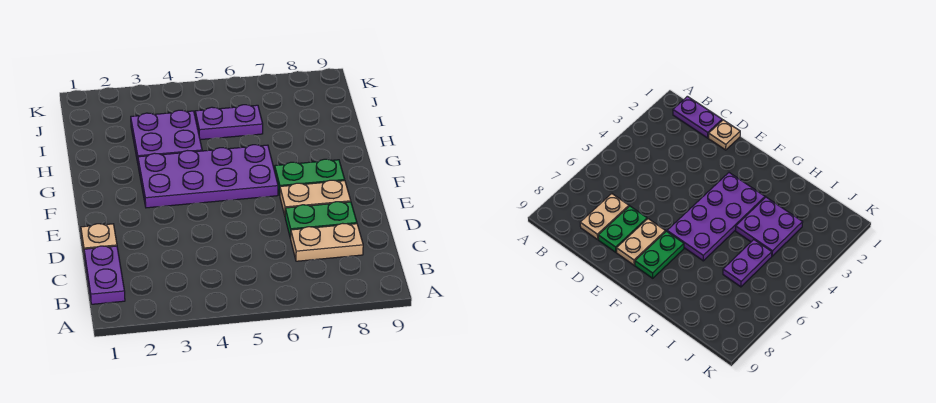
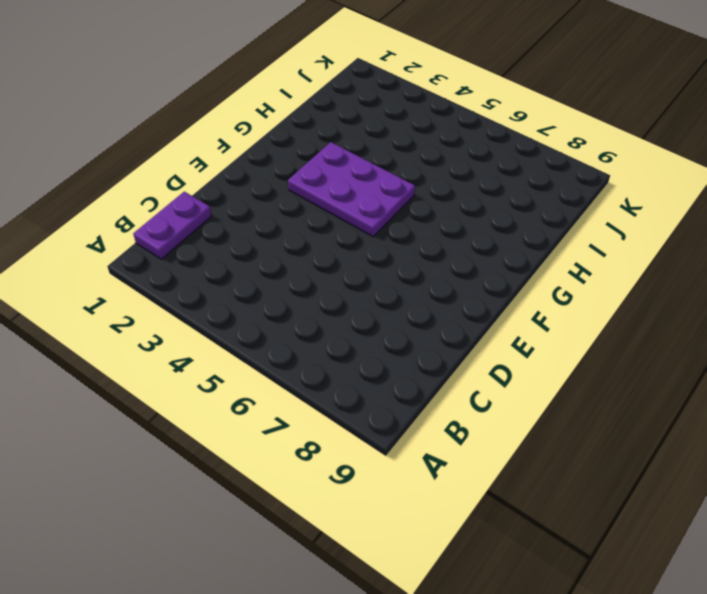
purple 2x3 plate [288,142,415,237] -> purple 2x4 plate [138,145,278,208]
none -> tan 1x2 plate [291,223,363,261]
none -> tan 1x1 plate [81,224,117,257]

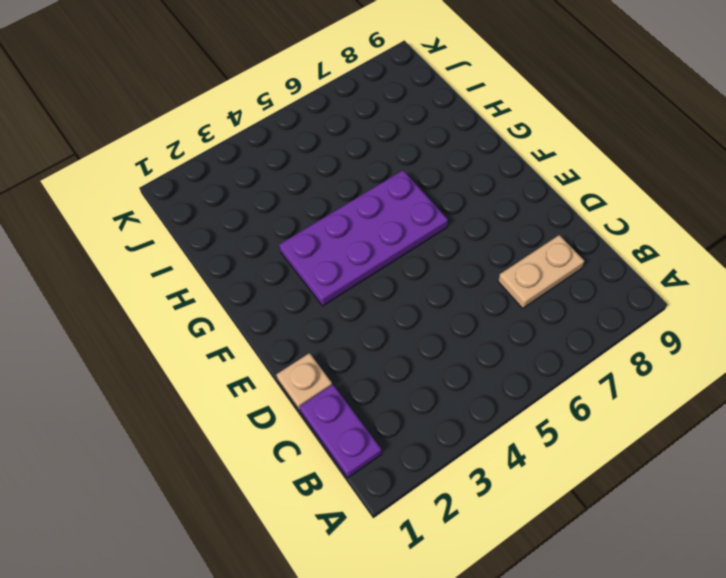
none -> green 1x2 plate [285,202,357,239]
none -> tan 1x2 plate [280,180,351,215]

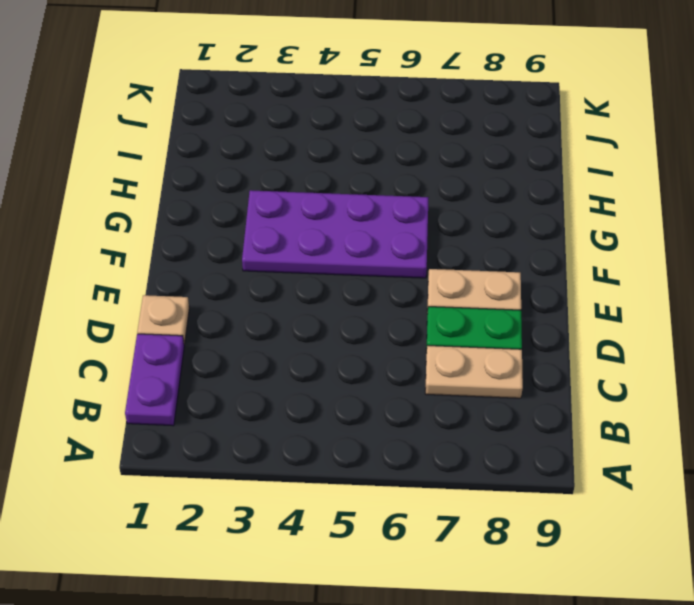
none -> green 1x2 plate [275,159,345,195]
none -> purple 2x2 plate [131,110,202,163]

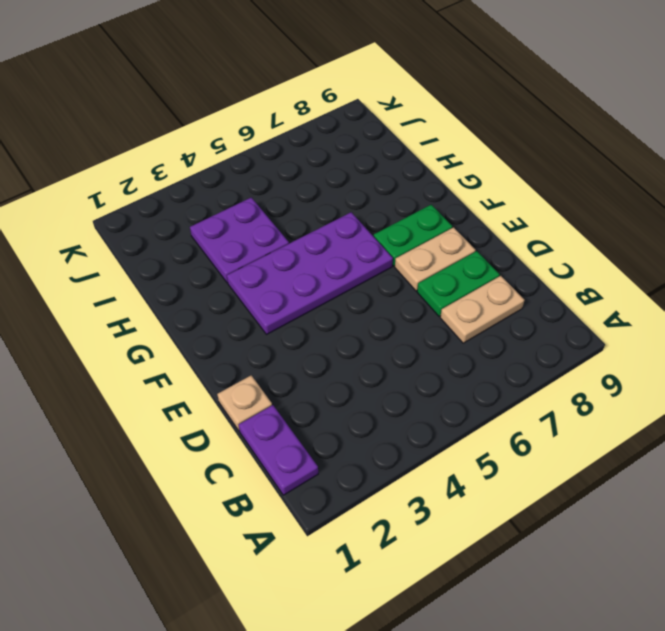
none -> purple 1x2 plate [195,105,263,140]

